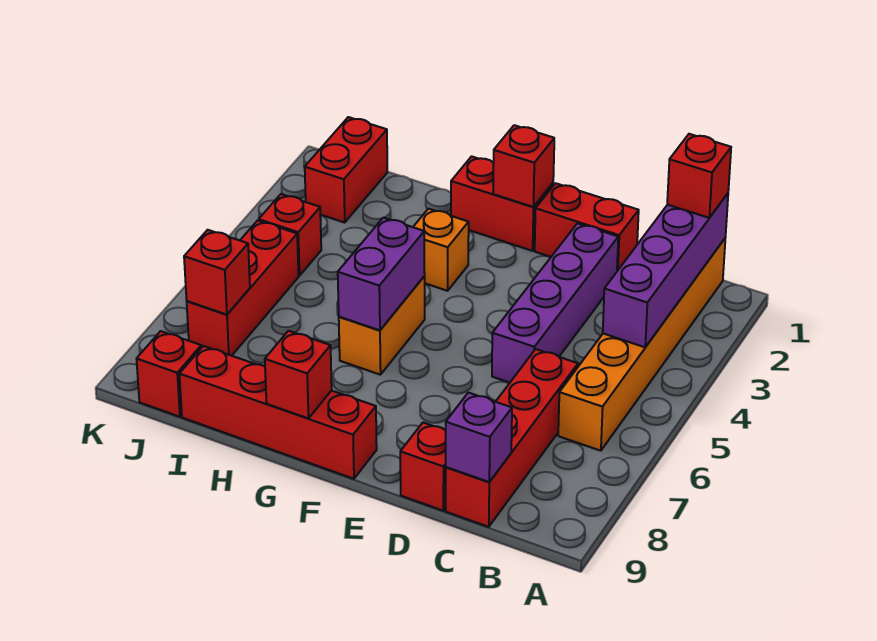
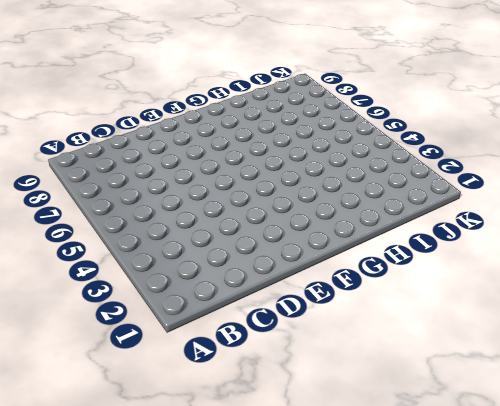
none -> orange 1x6 brick [558,239,725,451]
none -> red 1x4 brick [446,349,578,527]
none -> red 1x2 brick [535,183,639,271]

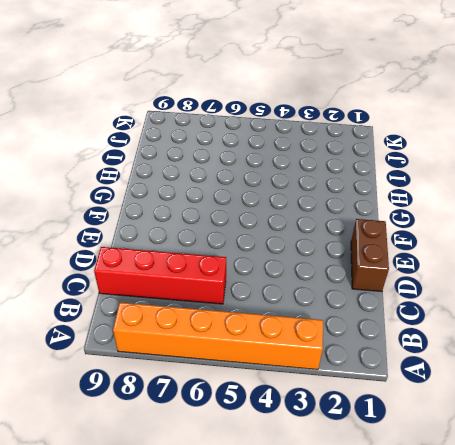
orange 1x6 brick [113,302,323,370] -> orange 1x6 brick moved to [558,239,725,451]
brown 1x2 brick [351,219,389,292] -> red 1x2 brick [535,183,639,271]
none -> purple 1x4 brick [492,223,618,383]
none -> red 1x1 brick [400,423,446,511]
none -> red 1x2 brick [451,156,553,251]

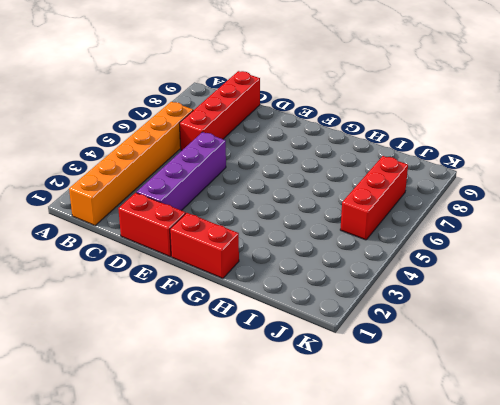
none -> red 1x1 brick [400,423,446,511]
none -> red 1x4 brick [179,346,377,479]
none -> orange 1x1 brick [413,209,469,291]

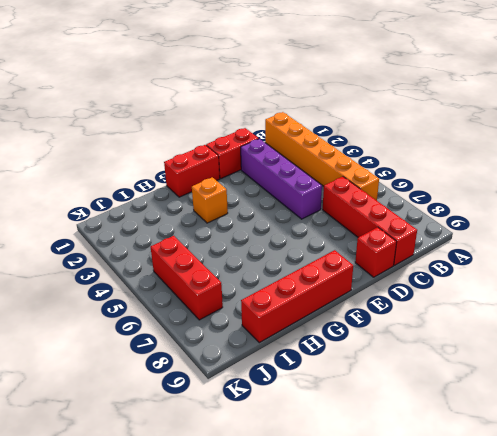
none -> orange 1x2 brick [339,276,425,375]
none -> red 1x2 brick [305,117,387,223]
none -> red 1x1 brick [259,194,321,276]

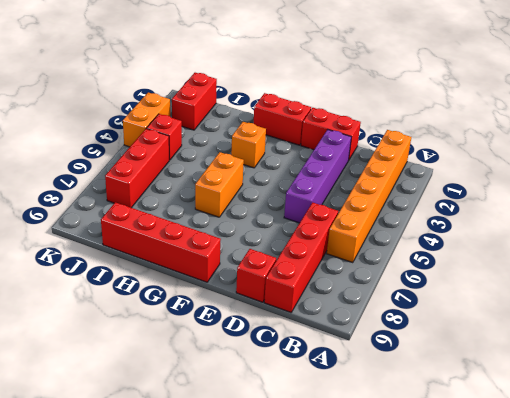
orange 1x2 brick [123,92,170,147] -> none
none -> red 1x1 brick [137,331,201,417]
none -> purple 1x4 brick [603,193,728,347]
none -> purple 1x1 brick [446,393,512,482]

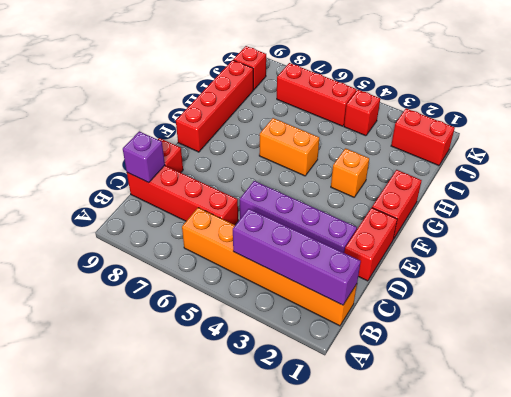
none -> red 1x1 brick [493,125,554,207]
none -> purple 1x2 brick [338,218,425,330]
none -> red 1x1 brick [265,331,332,418]

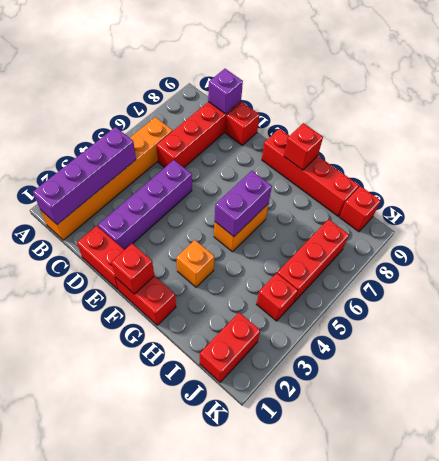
none -> red 1x1 brick [184,230,250,315]
none -> red 1x1 brick [667,134,731,218]

